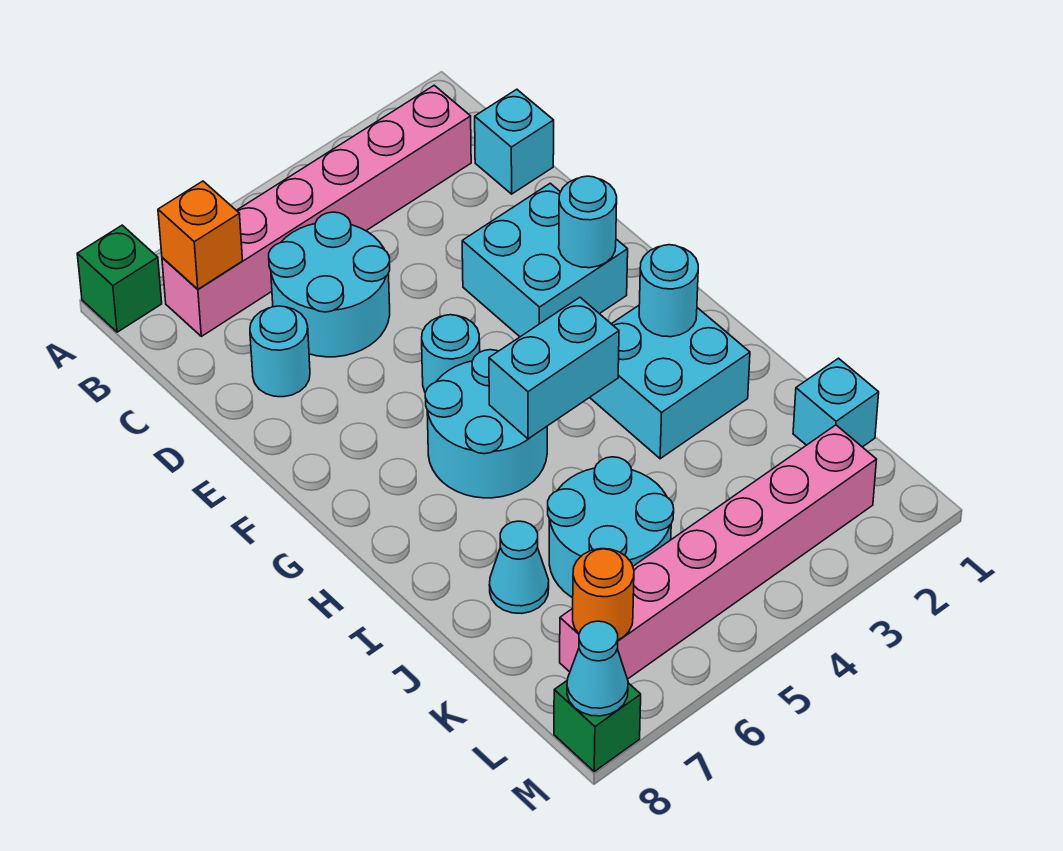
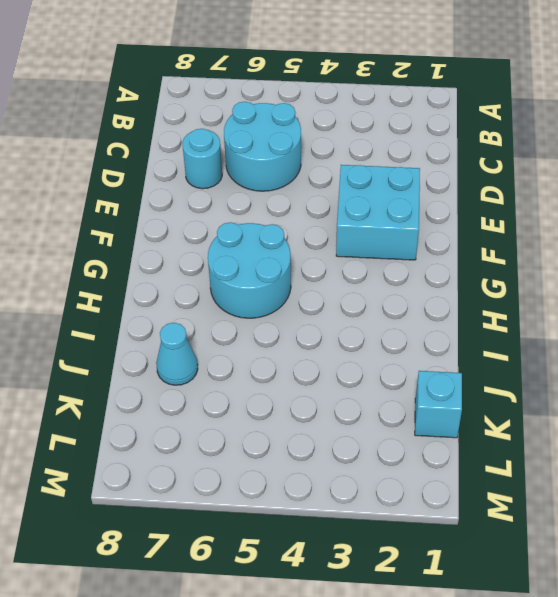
none -> green 1x1 brick [77,225,162,332]
none -> pink 1x6 brick [162,85,471,336]
none -> cyan 1x1 brick [475,89,554,194]

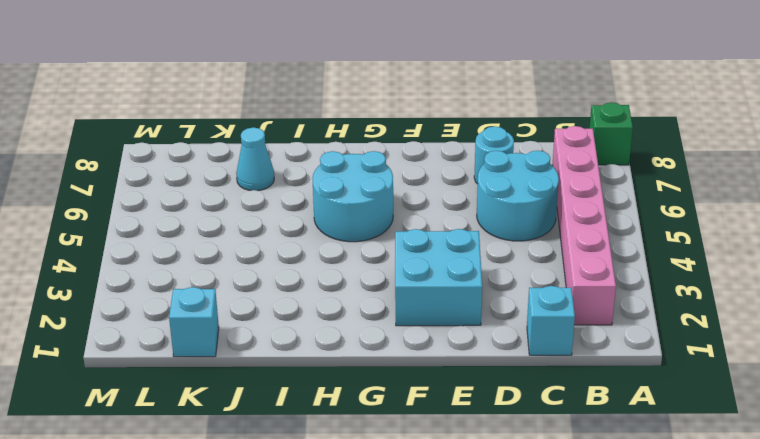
none -> cyan 1x1 round brick [422,315,480,392]
none -> cyan 2x2 brick [590,306,750,459]
none -> cyan 2x2 round brick [548,457,674,598]

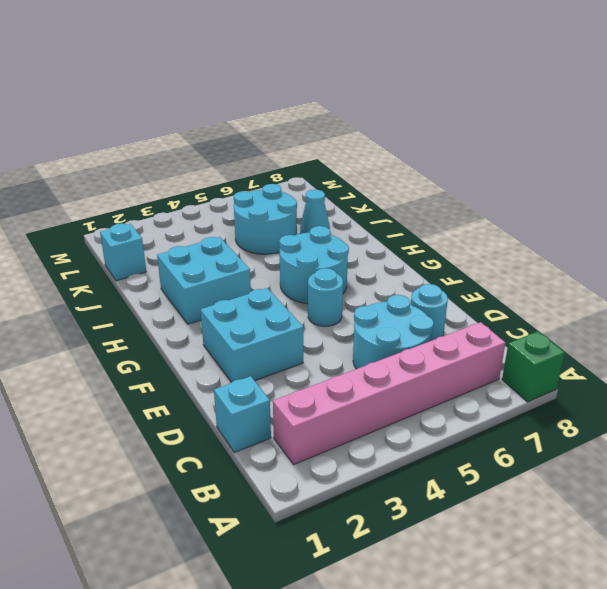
none -> pink 1x6 brick [560,425,877,679]
none -> green 1x1 brick [554,681,641,771]
none -> orange 1x1 brick [158,181,243,289]

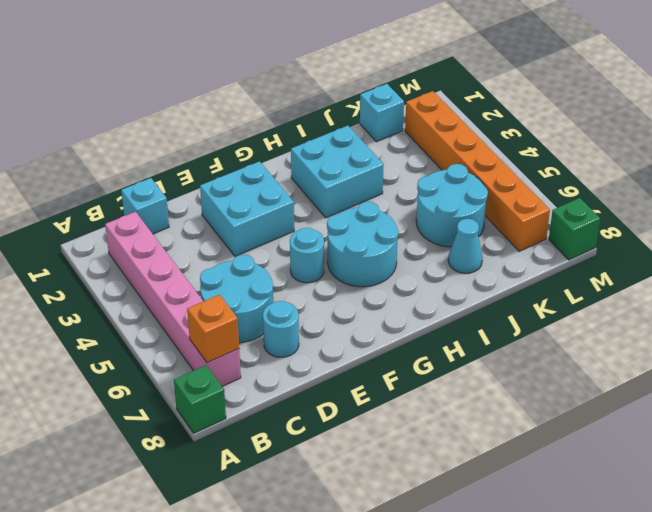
orange 1x6 brick [405,91,550,251] -> pink 1x6 brick [560,425,877,679]
none -> cyan 1x1 round brick [559,176,617,268]
none -> cyan 1x1 round brick [639,245,698,337]
none -> cyan 1x2 brick [489,297,619,439]

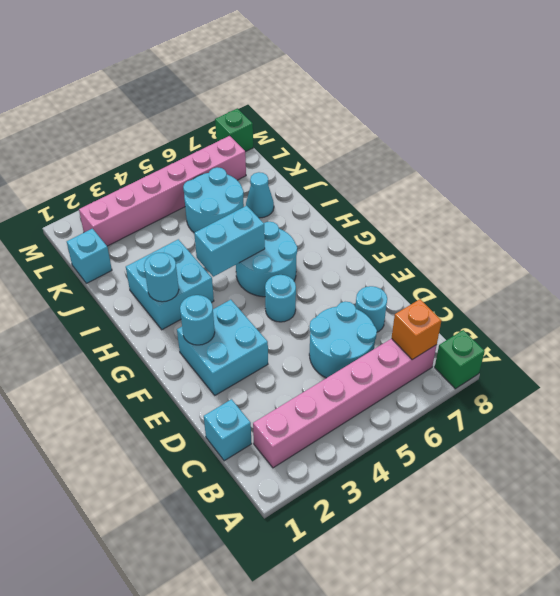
none -> orange 1x1 round brick [572,549,634,640]
none -> cyan 1x1 cone [567,621,628,716]

